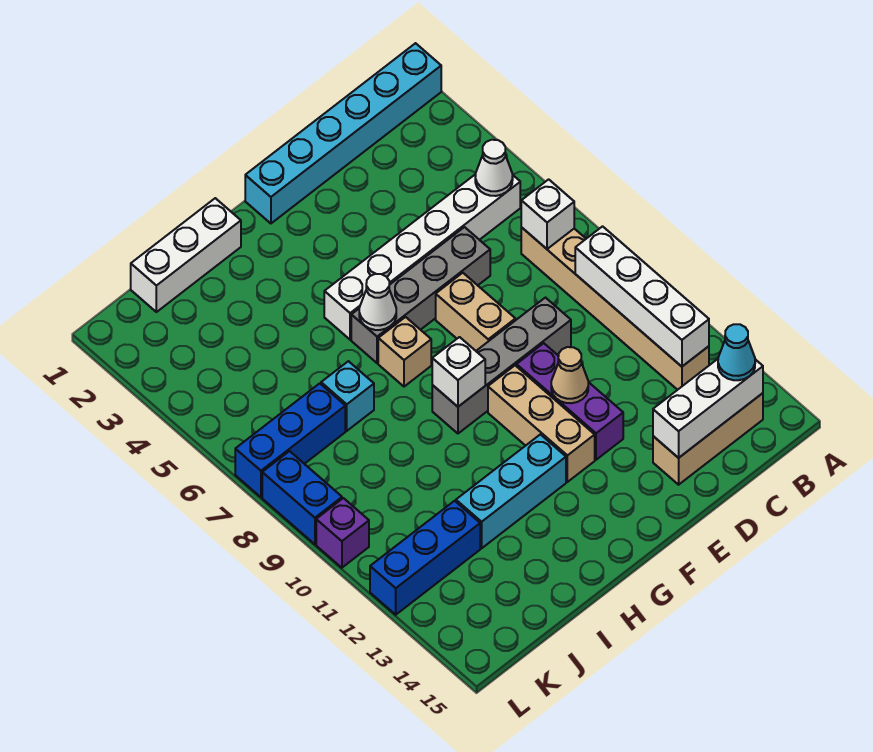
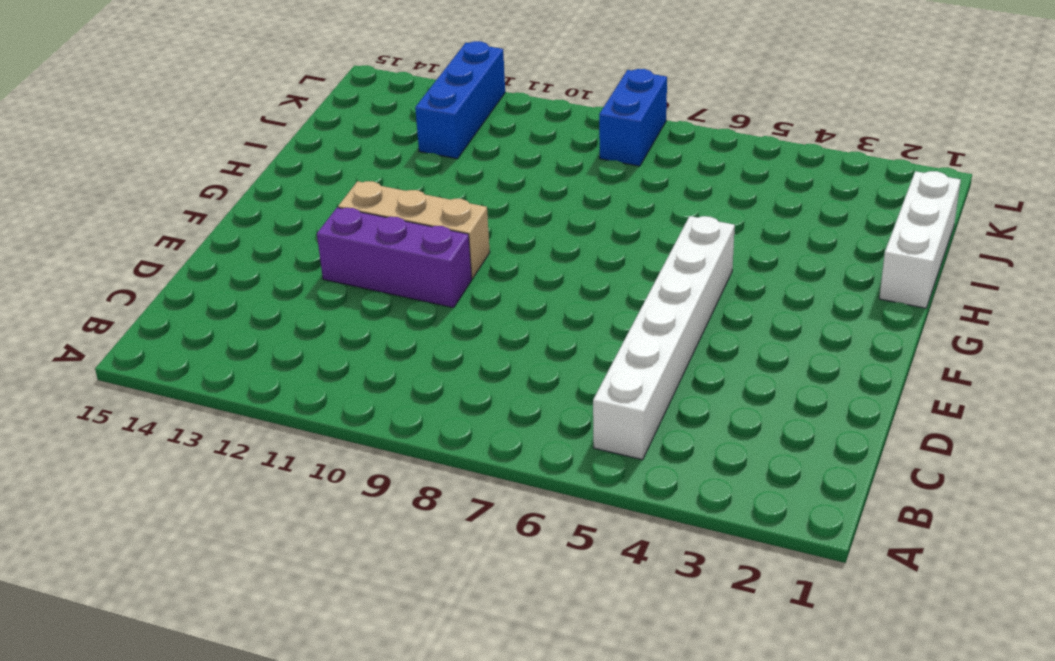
blue 1x2 brick [599,69,667,166] -> blue 1x2 brick turned to [262,451,342,544]
none -> cyan 1x6 brick [245,43,441,223]
none -> tan 1x6 brick [521,228,709,390]
none -> tan 1x3 brick [653,393,763,485]

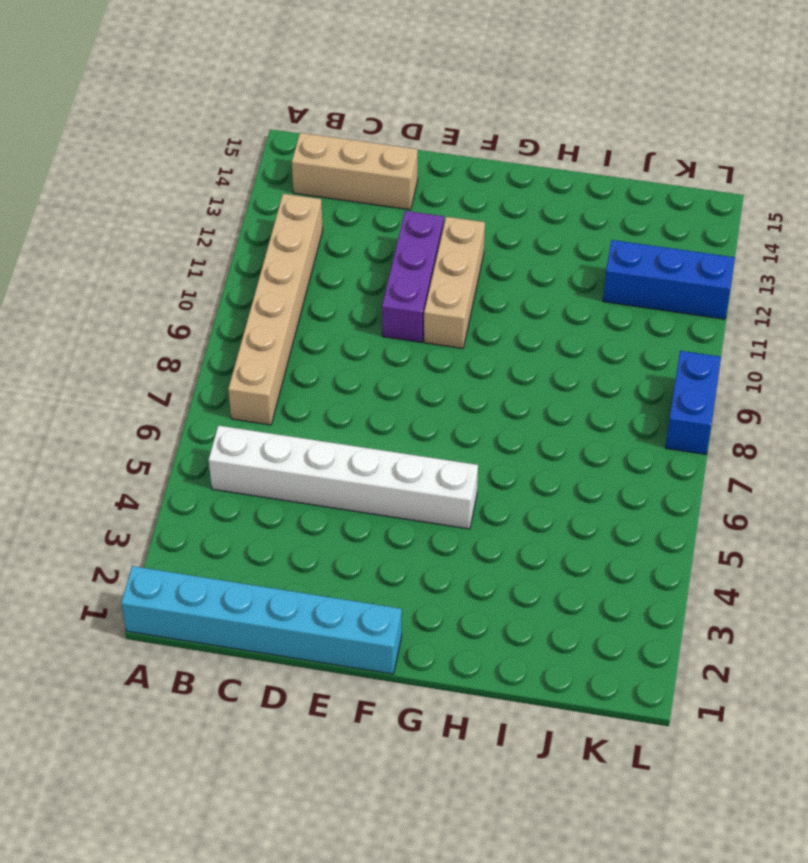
none -> grey 1x4 brick [351,227,490,363]
none -> grey 1x4 brick [432,298,571,433]
none -> tan 1x2 brick [436,273,515,351]

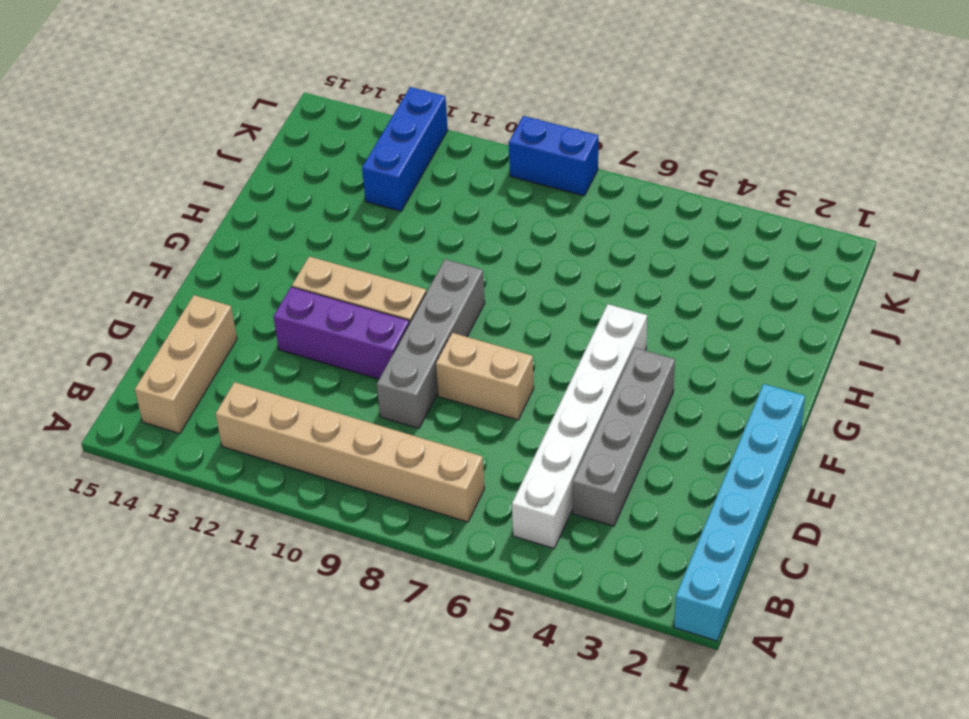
grey 1x4 brick [573,348,675,526] -> grey 1x4 brick moved to [351,227,490,363]
none -> tan 1x1 brick [378,317,431,387]
none -> cyan 1x3 brick [456,434,566,548]
none -> white 1x3 brick [131,198,241,312]

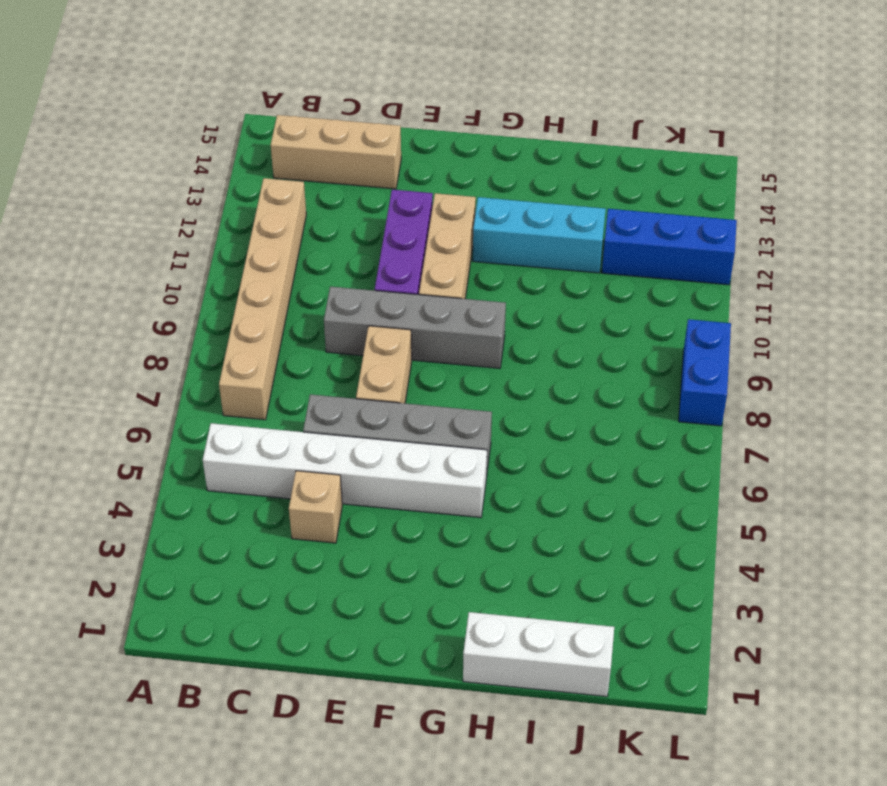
tan 1x1 brick [289,471,342,543] -> tan 1x1 brick moved to [378,317,431,387]
none -> cyan 1x6 brick [245,43,441,223]
none -> cyan 1x1 brick [321,361,374,431]
none -> blue 1x3 brick [235,383,345,497]

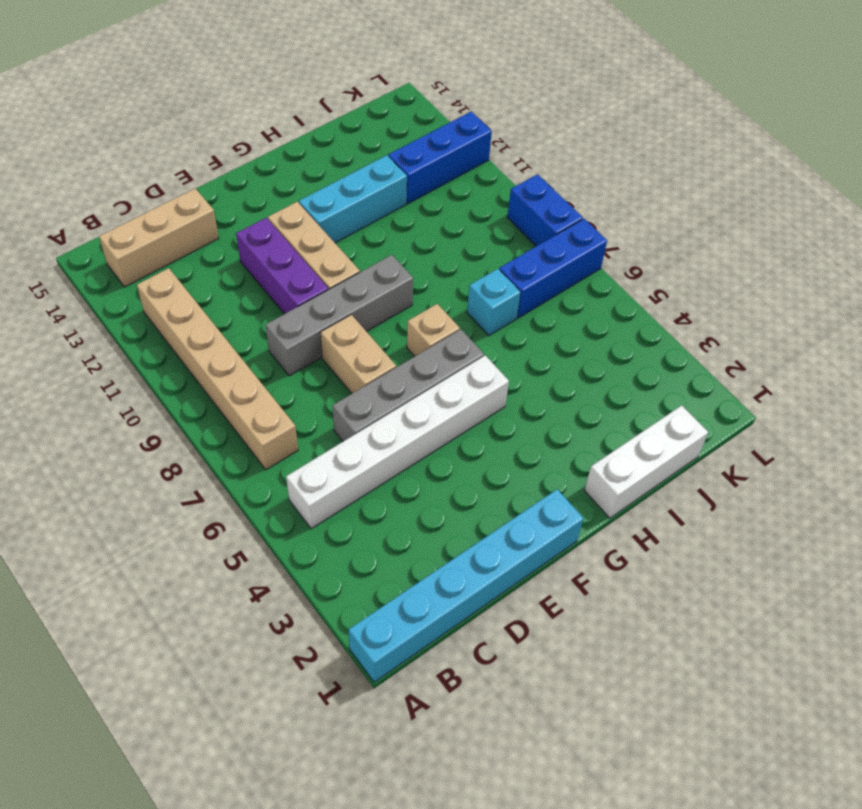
none -> purple 1x1 brick [316,498,369,568]
none -> white 1x1 cone [475,140,513,196]
none -> white 1x1 brick [521,179,574,249]

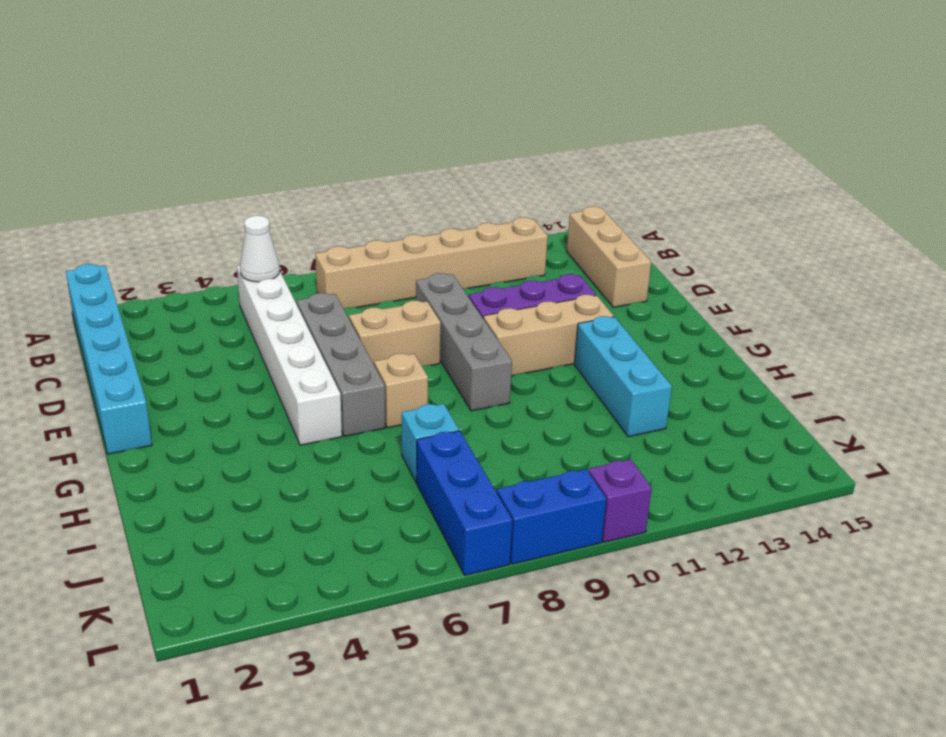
none -> white 1x3 brick [131,198,241,312]
none -> blue 1x3 brick [370,501,480,615]
none -> white 1x1 brick [521,179,574,249]

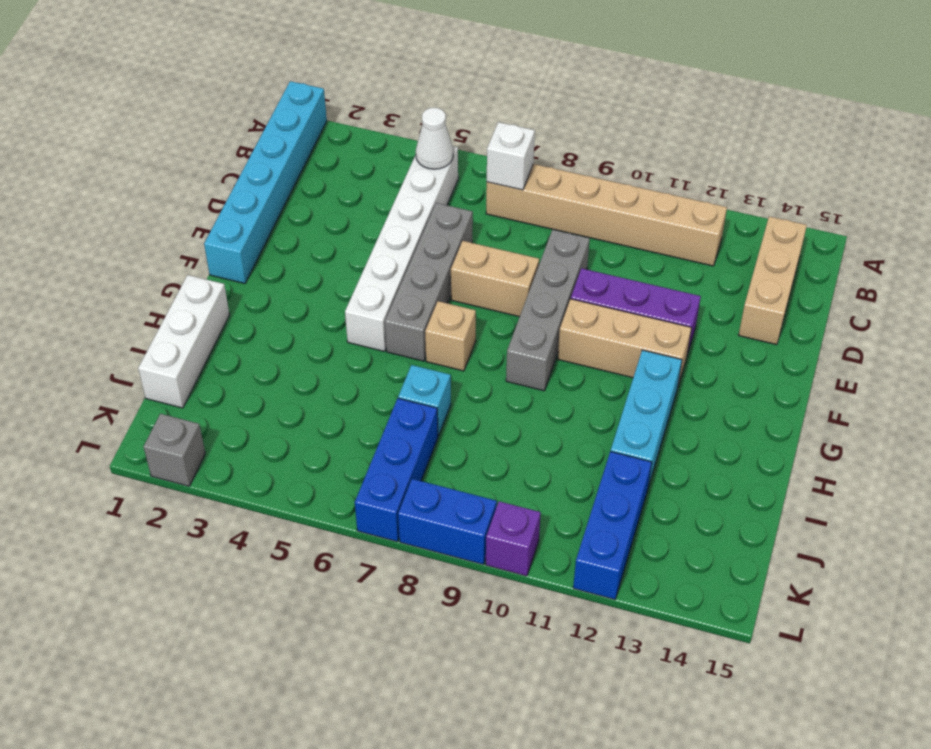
grey 1x1 brick [144,414,205,486] -> none
none -> white 1x4 brick [575,226,709,366]
none -> white 1x3 brick [653,359,763,458]
none -> tan 1x1 cone [551,347,588,403]

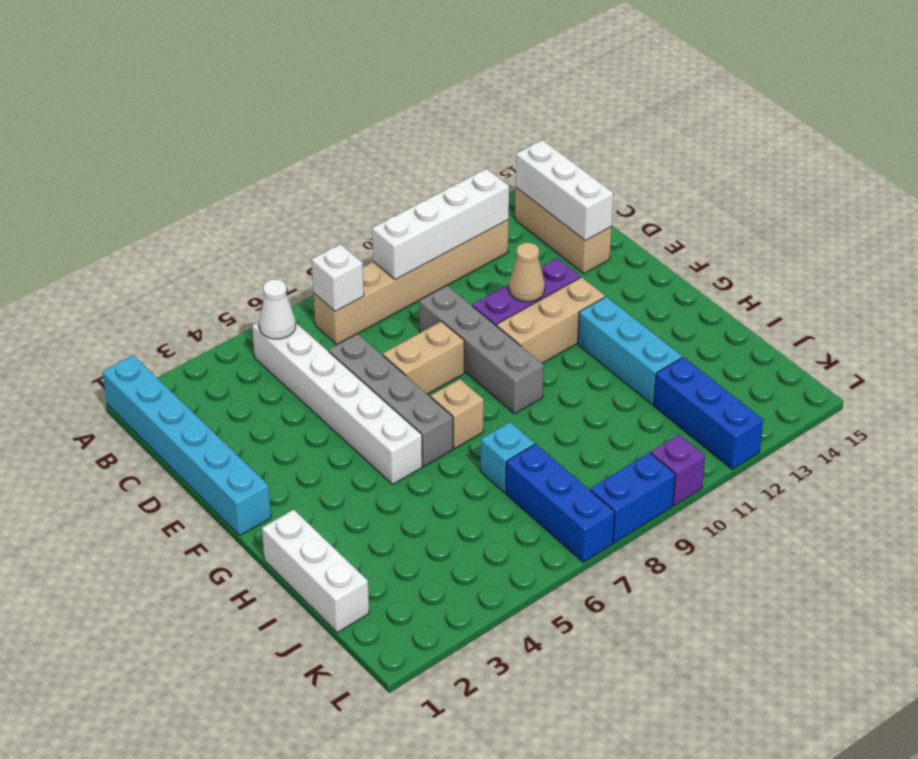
none -> white 1x1 cone [359,274,396,330]
none -> white 1x1 brick [432,337,485,407]
none -> cyan 1x1 cone [718,324,755,380]

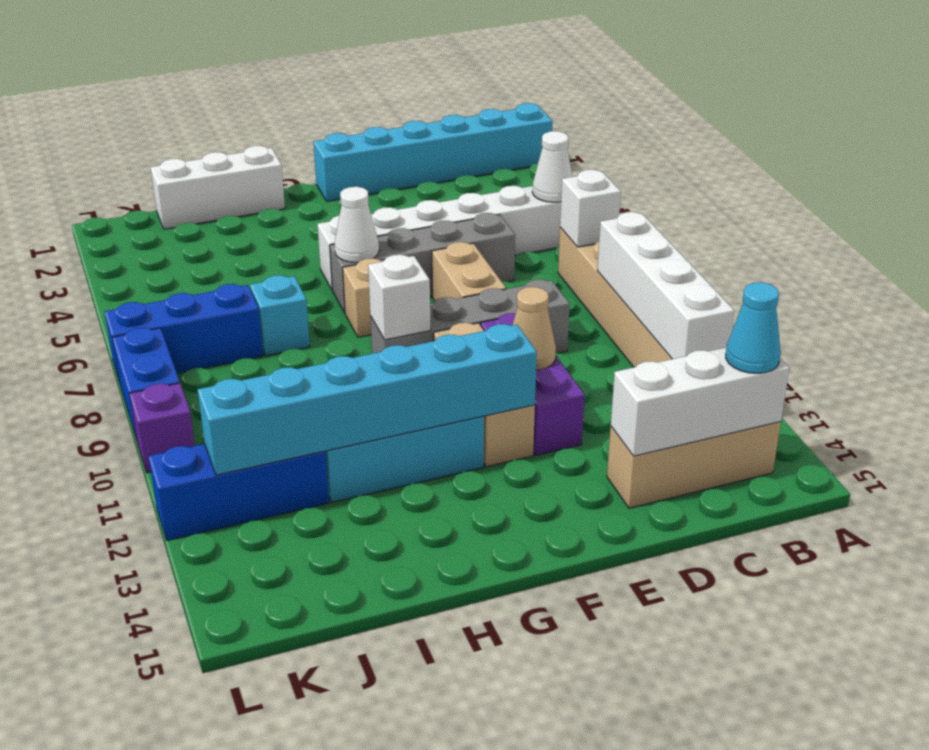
cyan 1x6 brick [198,324,537,475] -> none

